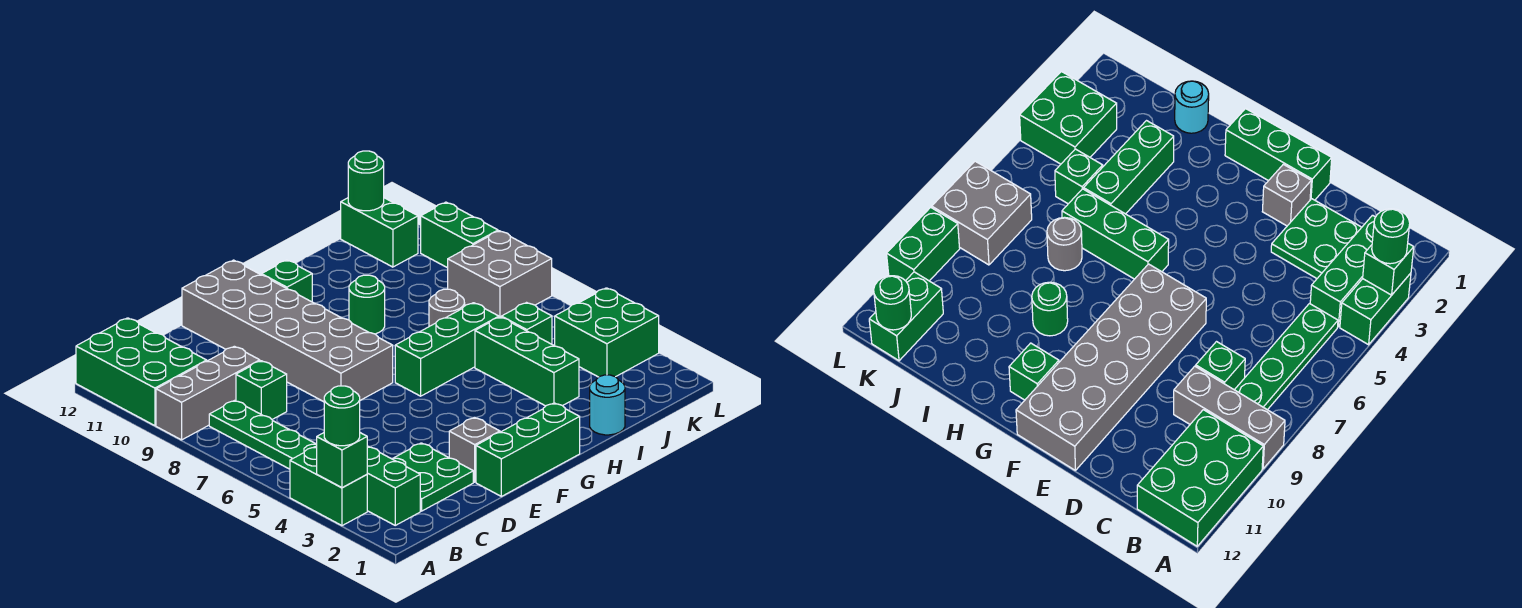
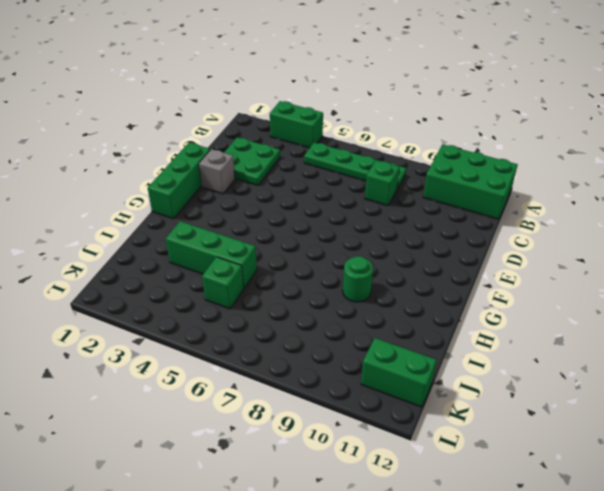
none -> grey 1x3 brick [156,346,260,440]
none -> green 1x3 brick [316,446,420,525]
none -> grey 2x6 brick [182,260,393,402]

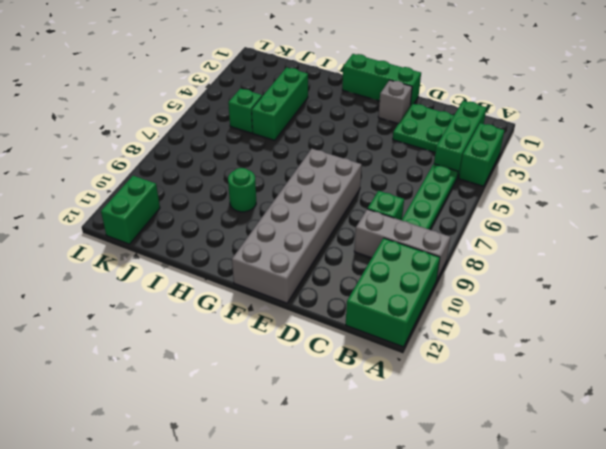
none -> green 1x3 brick [395,303,499,396]
none -> green 1x1 brick [262,260,312,302]
none -> cyan 1x1 round brick [590,375,625,435]

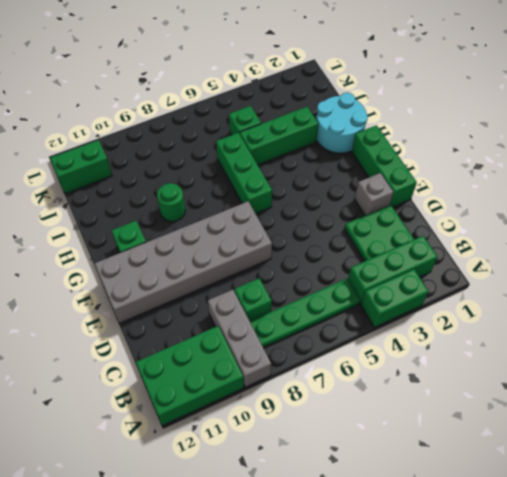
cyan 2x2 round brick [316,93,368,153] -> cyan 1x1 round brick [590,375,625,435]
none -> grey 1x1 round brick [429,289,465,326]
none -> green 2x2 brick [555,288,659,377]
none -> grey 2x2 brick [448,231,552,317]

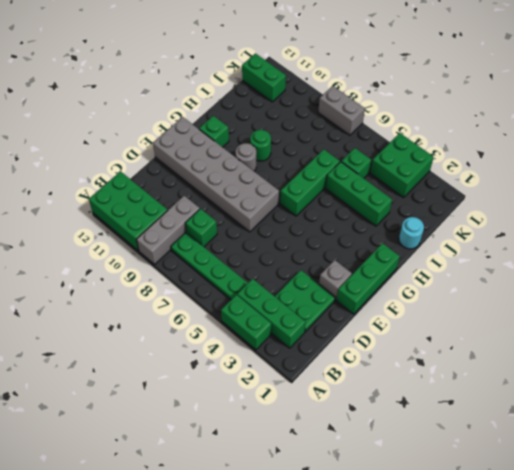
grey 1x1 round brick [235,143,256,171] -> grey 1x1 round brick moved to [429,289,465,326]
grey 1x2 brick [318,86,365,135] -> grey 2x2 brick [448,231,552,317]
none -> green 1x2 brick [421,202,498,268]
none -> green 1x1 brick [317,433,367,488]
none -> green 1x1 round brick [348,151,384,211]

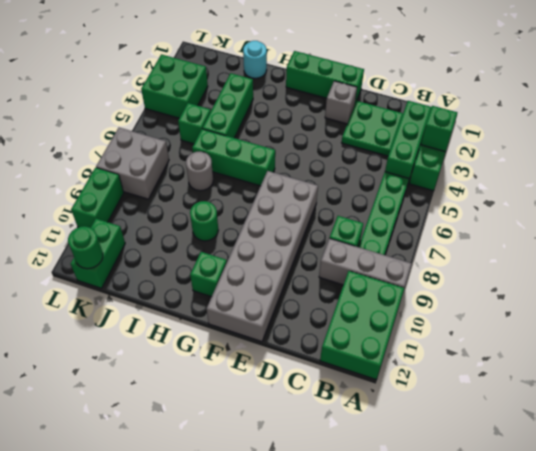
none -> green 1x1 round brick [324,386,360,446]

